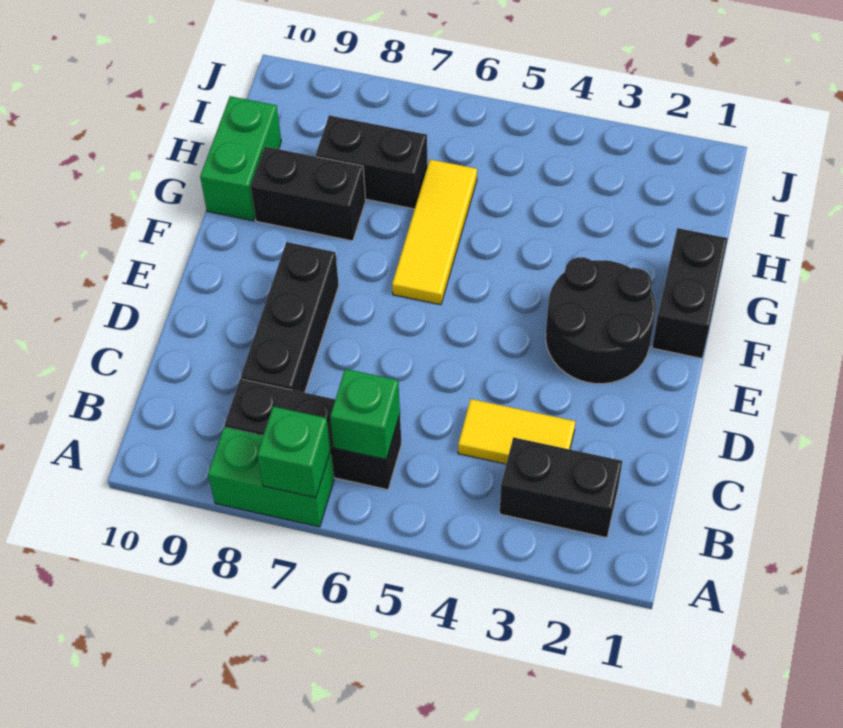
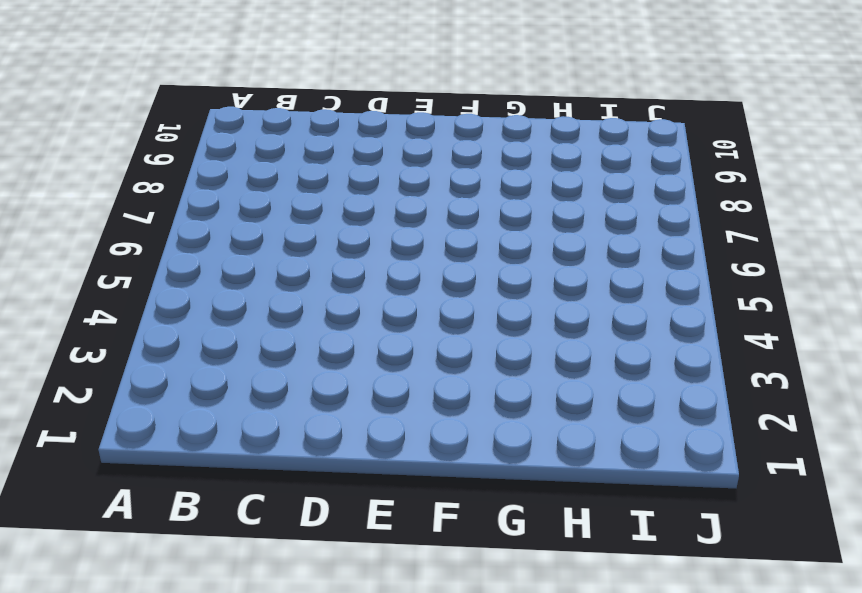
none -> green 1x2 brick [208,427,334,527]
none -> black 1x2 brick [500,437,622,538]
none -> black 1x3 brick [225,379,402,490]

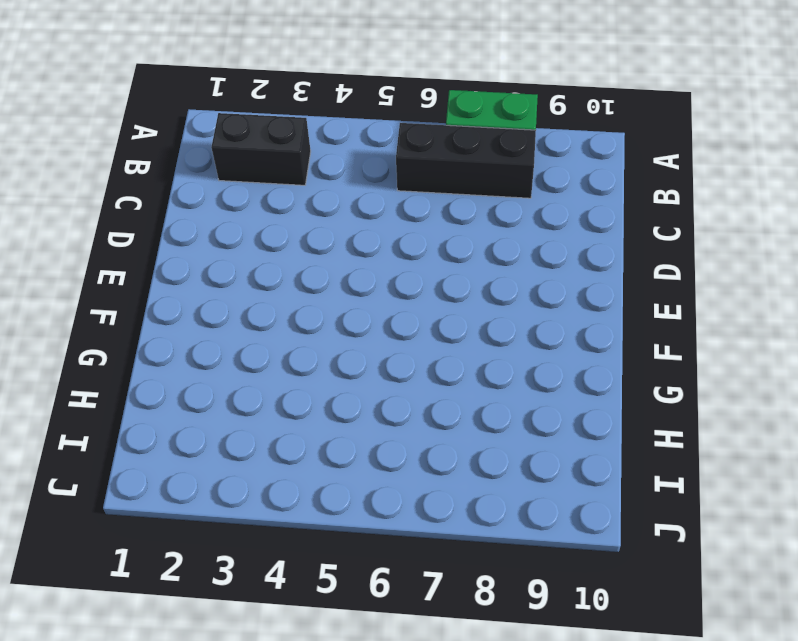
none -> yellow 1x2 tile [458,399,575,464]
none -> black 1x3 brick [241,242,339,393]
none -> black 2x2 round brick [546,257,656,384]

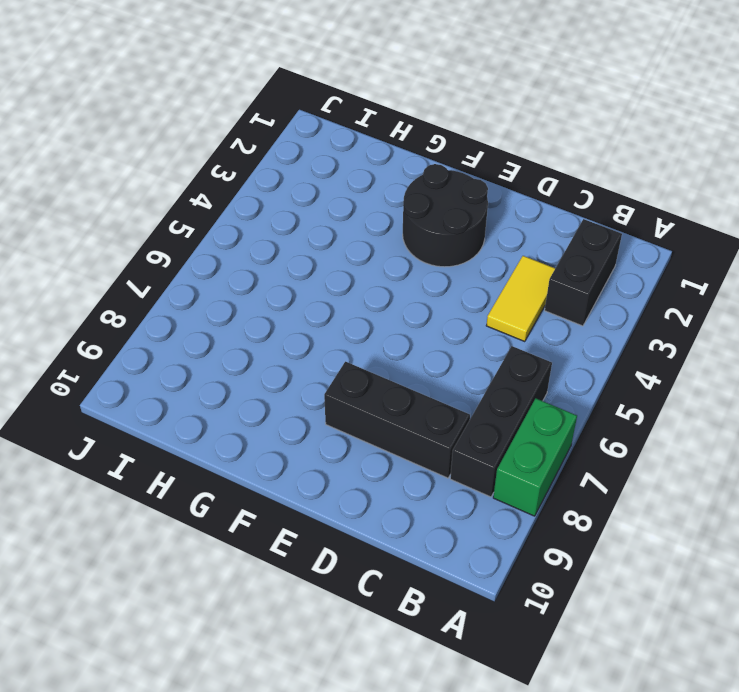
none -> black 1x2 brick [652,228,728,358]
none -> yellow 1x3 tile [392,159,477,305]
none -> black 1x2 brick [251,147,366,241]

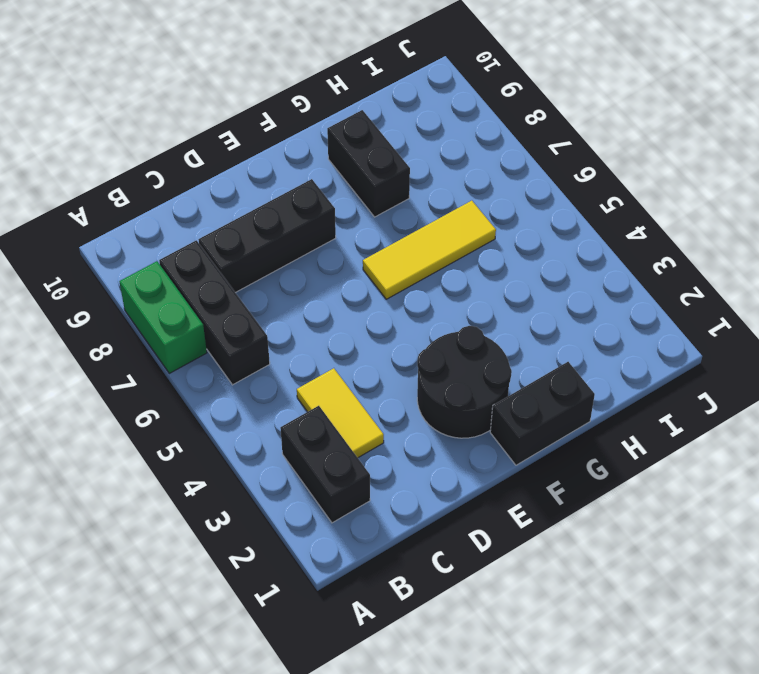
none -> green 1x2 brick [200,96,281,221]
none -> black 1x2 brick [316,115,428,209]
none -> green 1x1 brick [257,407,330,498]

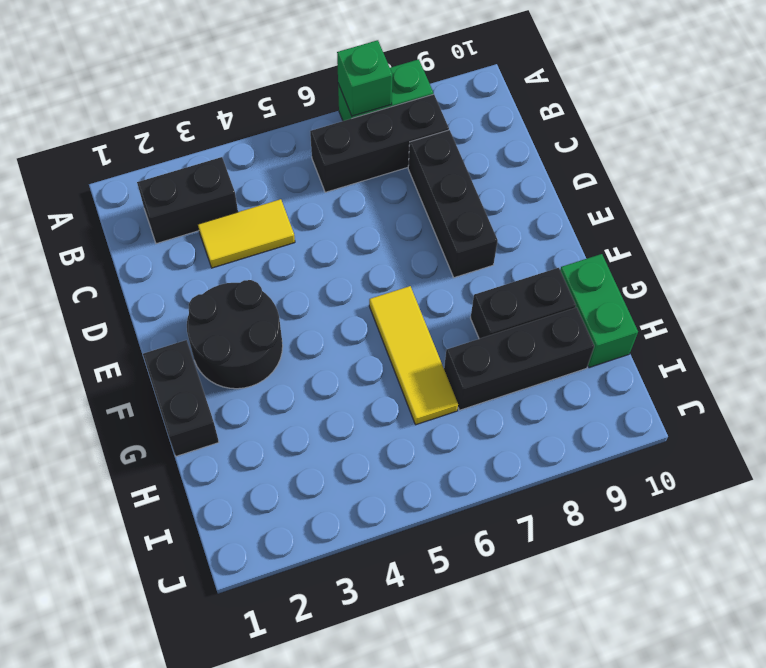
black 1x3 brick [444,307,594,410] -> black 1x2 brick [316,115,428,209]
none -> green 1x1 brick [330,369,400,459]

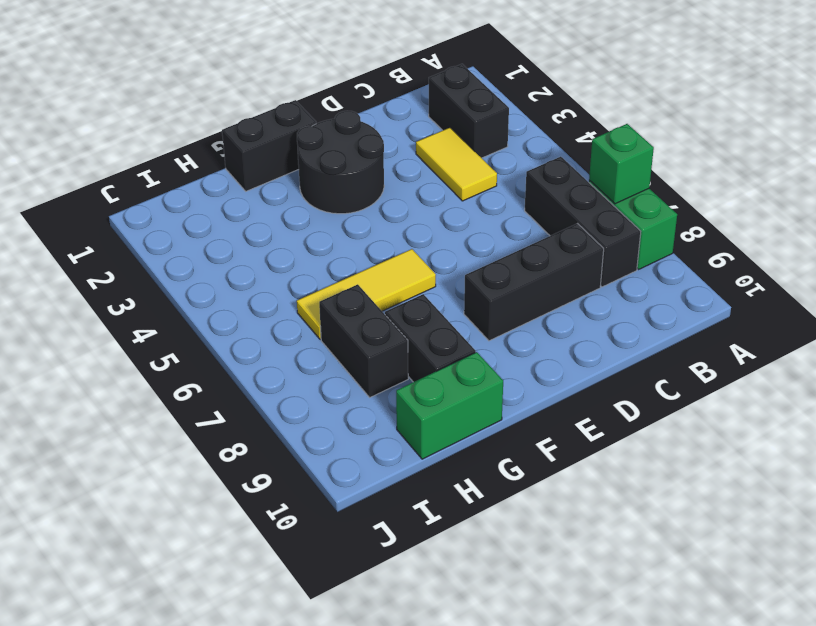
none -> green 1x1 brick [330,369,400,459]

